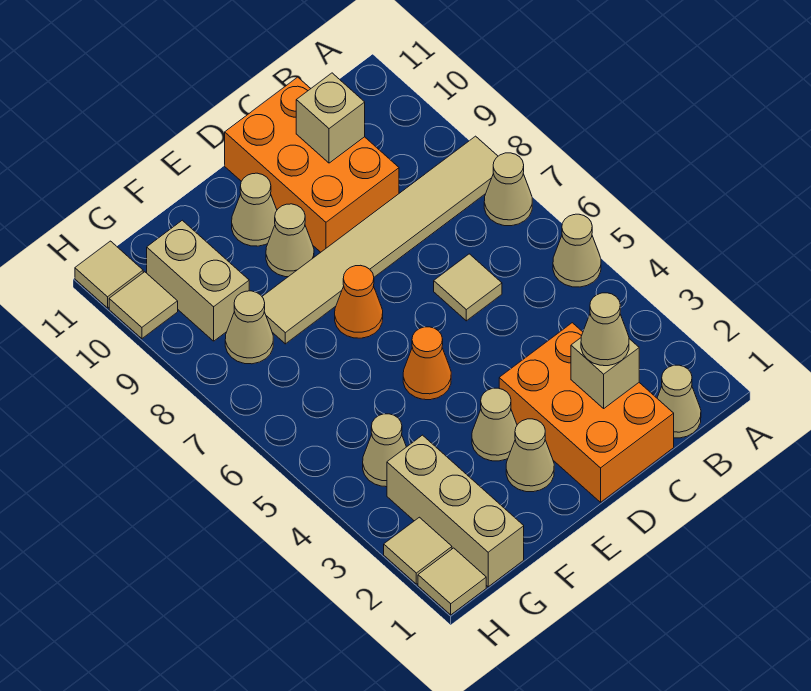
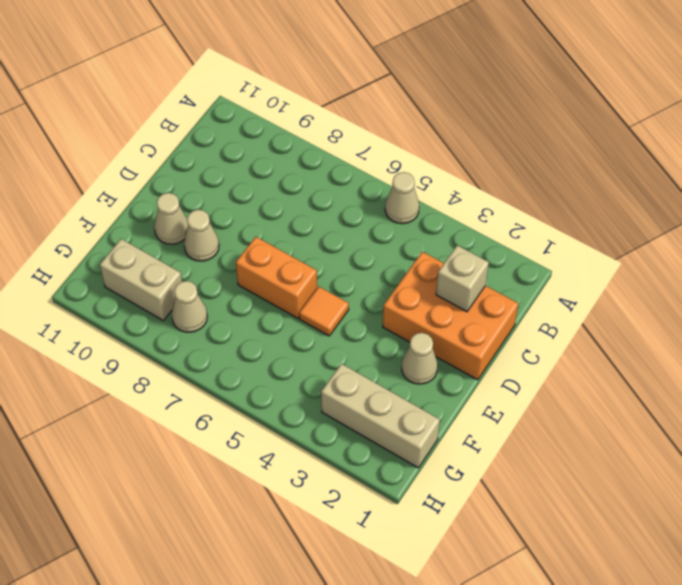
orange 1x1 tile [299,287,349,336] -> orange 1x1 cone [403,327,451,400]
orange 1x2 brick [236,237,317,318] -> orange 1x1 cone [335,265,383,338]
none -> tan 1x1 cone [484,153,532,226]
none -> tan 1x6 tile [262,136,498,344]
none -> tan 1x1 cone [657,365,701,438]

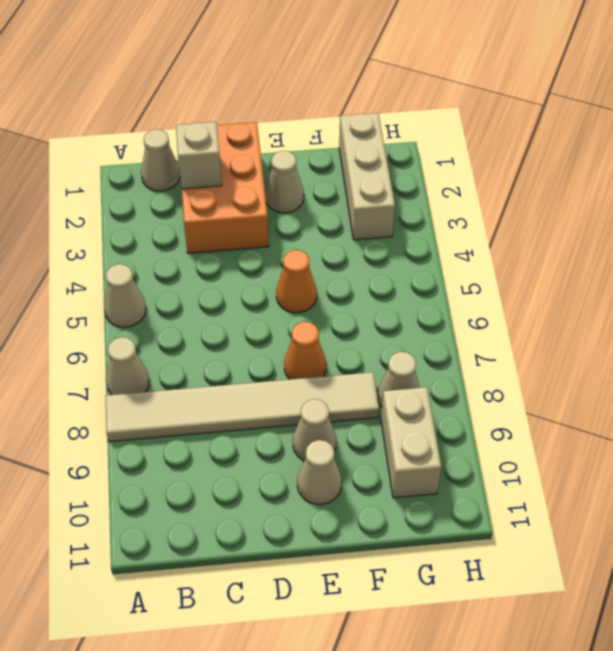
none -> tan 1x1 tile [434,254,502,321]
none -> orange 2x3 brick [225,77,399,252]
none -> tan 1x1 cone [472,388,517,461]

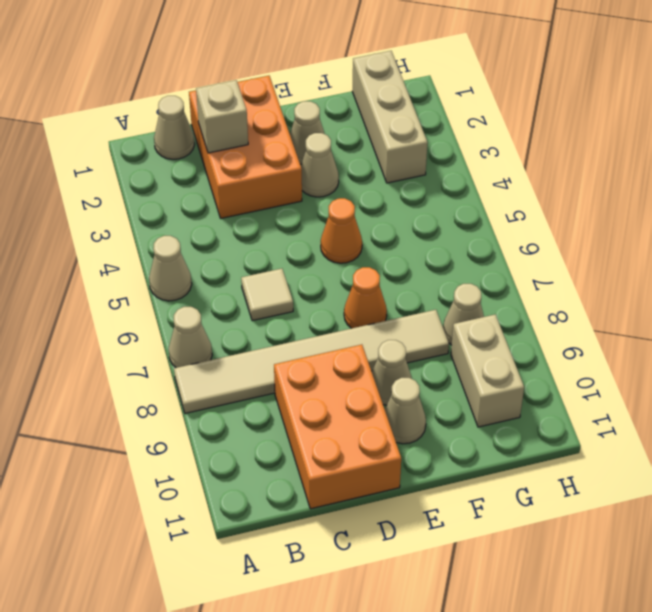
none -> tan 1x1 cone [363,414,406,487]
none -> tan 1x1 tile [418,548,486,615]
none -> tan 1x1 tile [384,517,452,584]

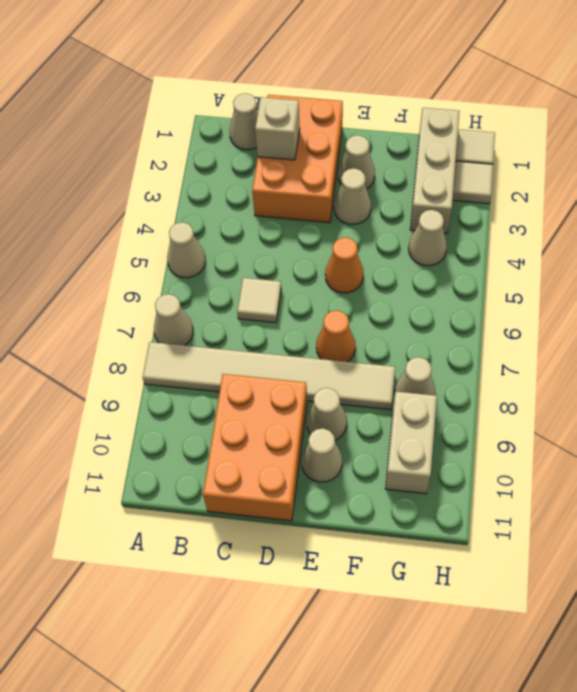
none -> tan 1x1 tile [109,272,178,339]
none -> tan 1x1 tile [75,241,143,308]
none -> tan 1x1 brick [296,73,365,163]

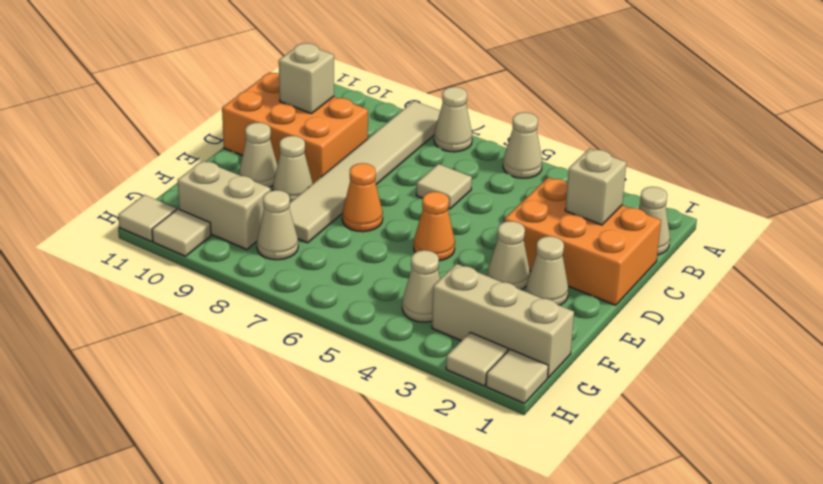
none -> tan 1x1 cone [581,293,629,366]

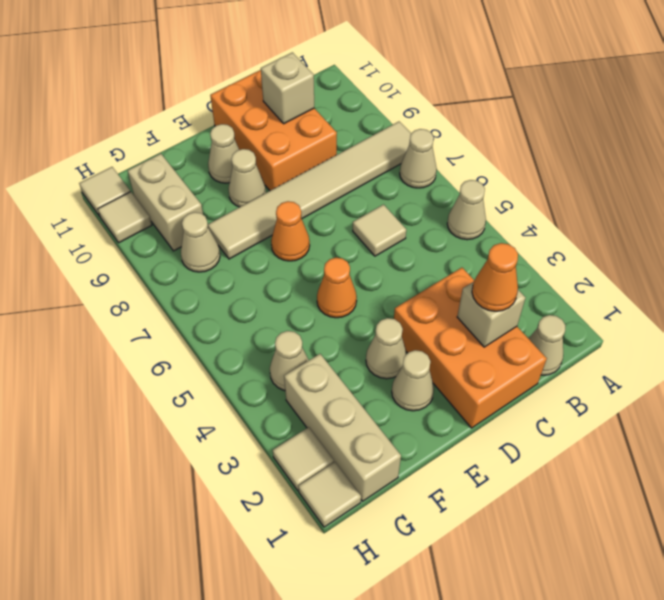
orange 1x1 cone [472,243,518,311] -> tan 1x1 cone [581,293,629,366]

